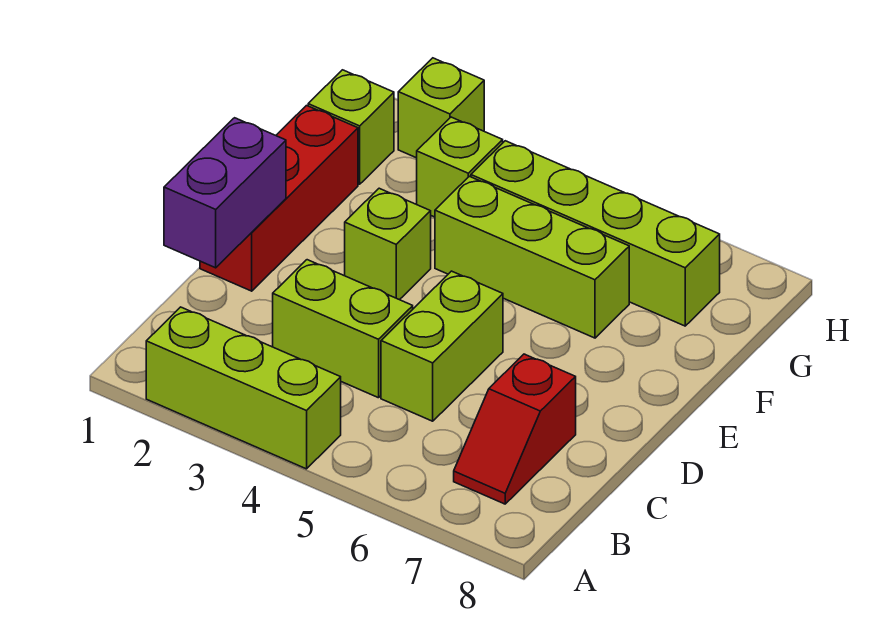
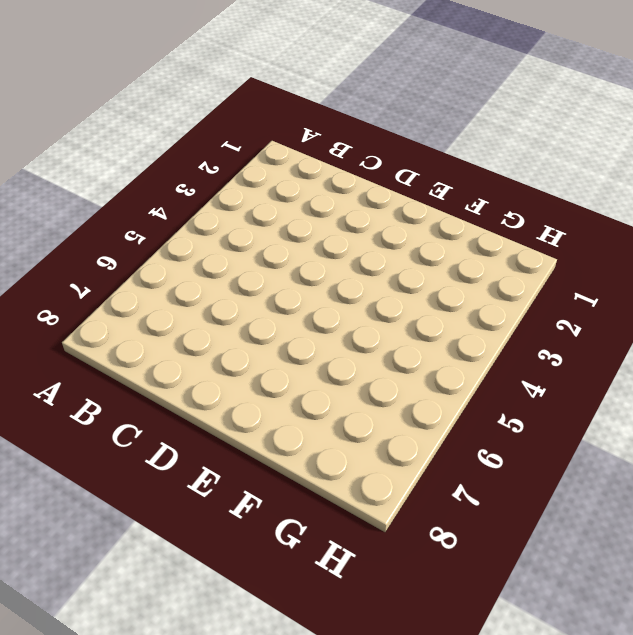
none -> lime 1x3 brick [146,307,341,469]
none -> red 1x2 slope [454,354,576,504]
none -> lime 1x2 brick [273,260,413,398]

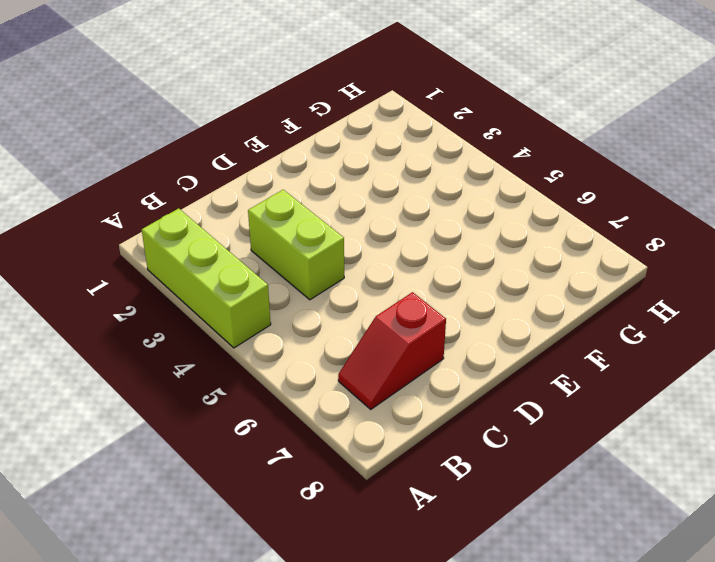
none -> lime 1x2 brick [381,271,503,421]
none -> red 1x3 brick [200,106,358,291]
none -> lime 1x1 brick [345,188,431,300]

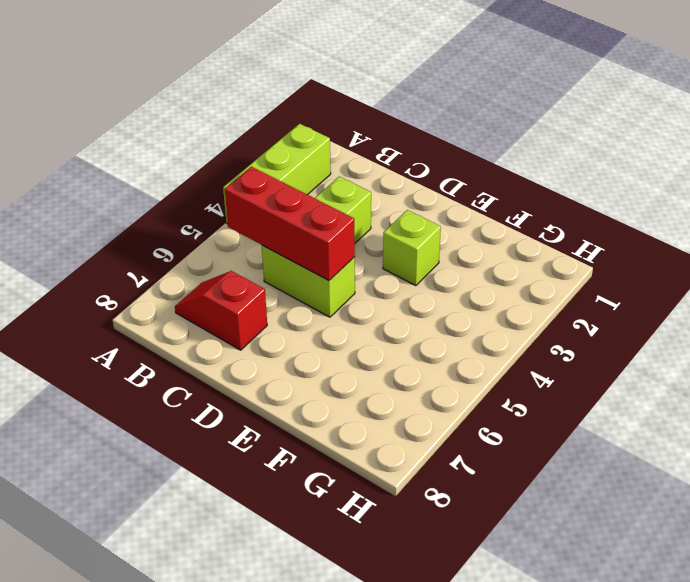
red 1x3 brick [225,167,355,281] -> red 1x3 brick moved to [200,106,358,291]
none -> lime 1x3 brick [435,176,629,338]
none -> lime 1x1 brick [308,70,394,184]
none -> lime 1x1 brick [417,117,503,217]

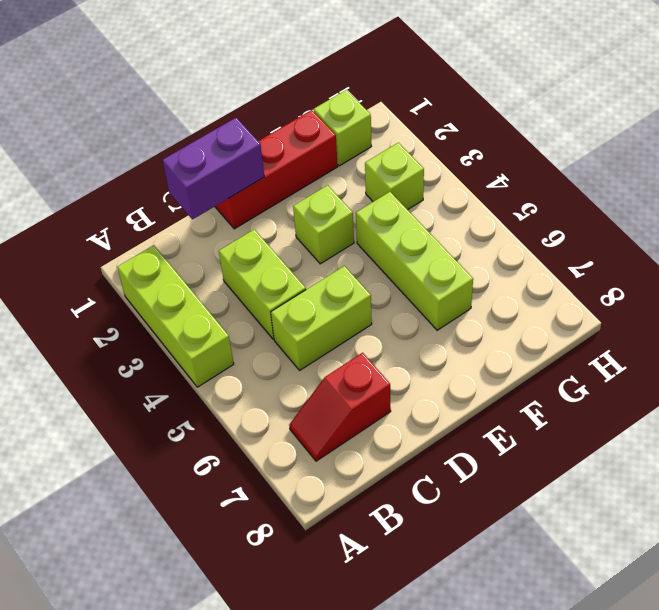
none -> lime 1x4 brick [471,141,720,326]
none -> lime 1x1 brick [398,58,484,158]

